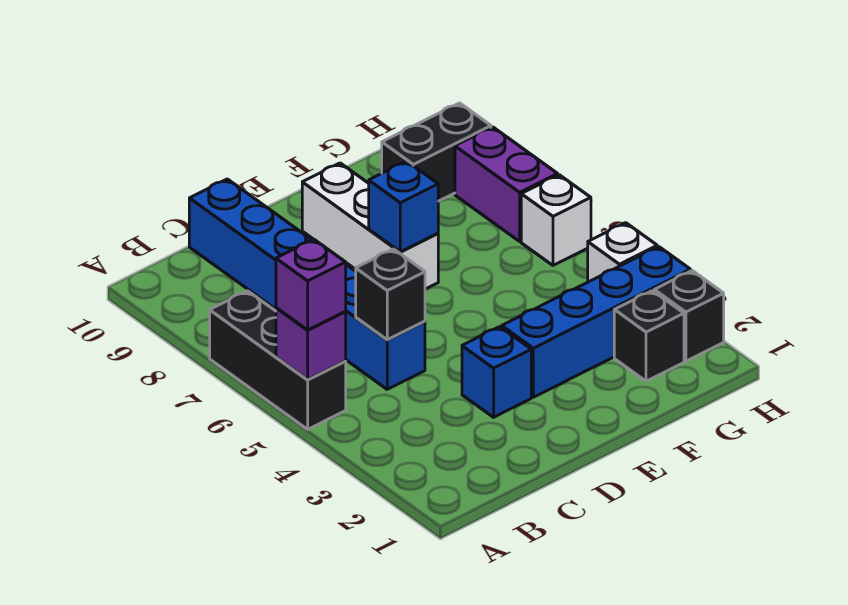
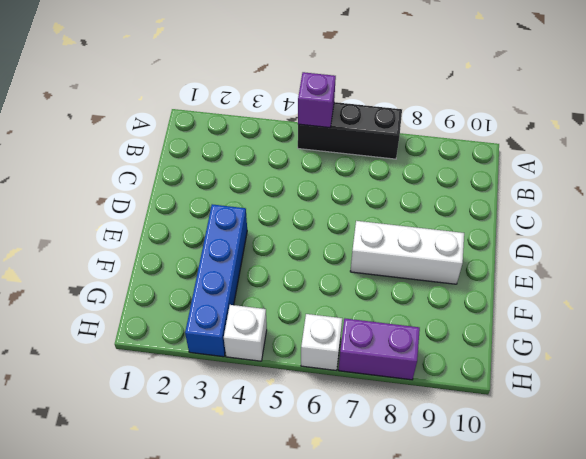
none -> blue 1x6 brick [189,179,425,389]
none -> blue 1x1 brick [462,327,531,417]
none -> black 1x1 brick [614,291,684,381]

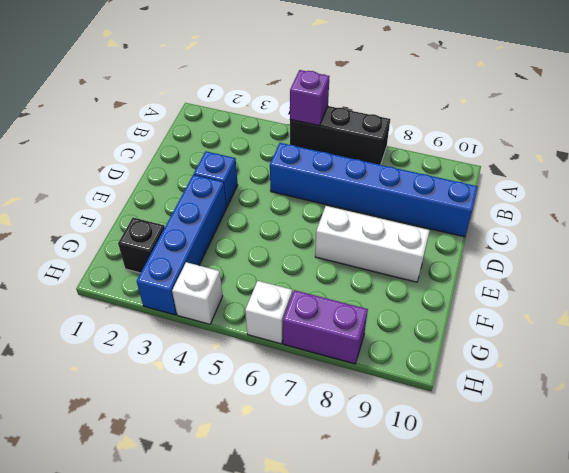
none -> black 1x2 brick [382,103,491,201]
none -> black 1x1 brick [654,271,724,361]
none -> black 1x1 brick [356,249,425,340]

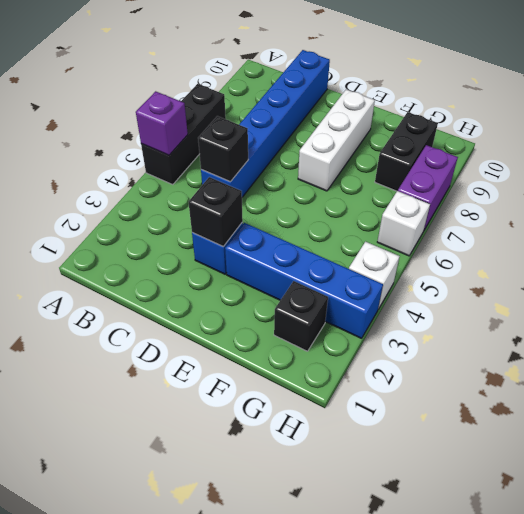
black 1x1 brick [189,177,243,247] -> black 1x1 brick moved to [654,271,724,361]
black 1x2 brick [375,112,438,191] -> black 1x2 brick turned to [382,103,491,201]
none -> blue 1x1 brick [369,161,438,252]
none -> purple 1x1 brick [276,239,346,330]

